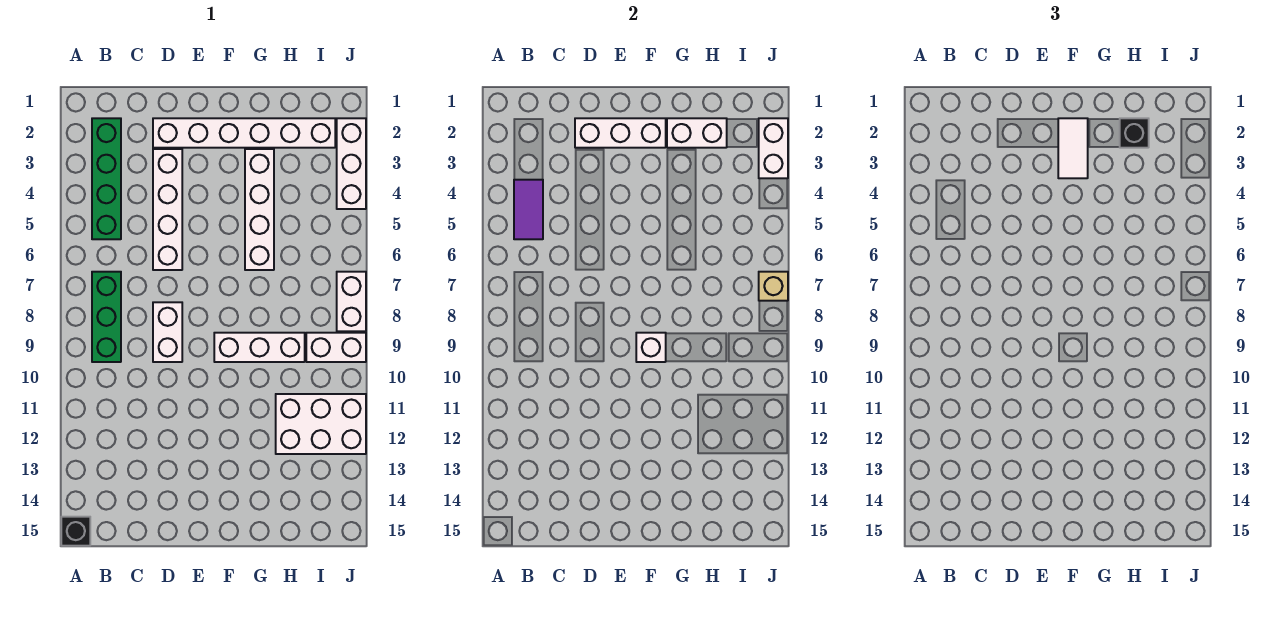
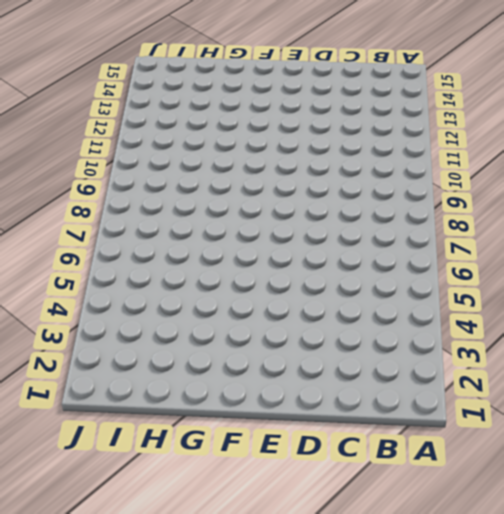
none -> black 1x1 brick [61,517,90,546]
none -> green 1x4 brick [92,118,121,239]
none -> green 1x3 brick [92,272,121,362]

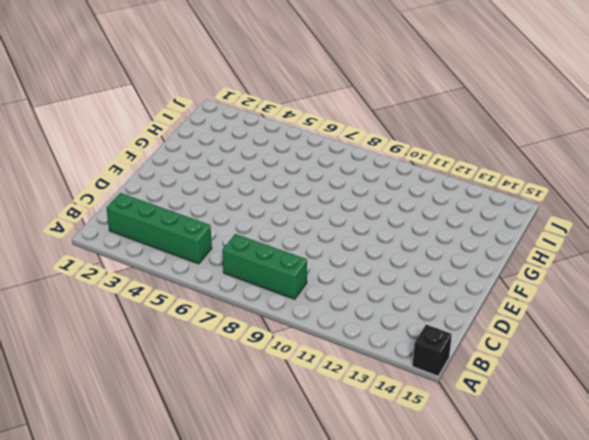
none -> white 1x6 brick [153,118,335,148]
none -> white 1x4 brick [153,149,182,270]
none -> white 1x2 brick [153,302,182,362]

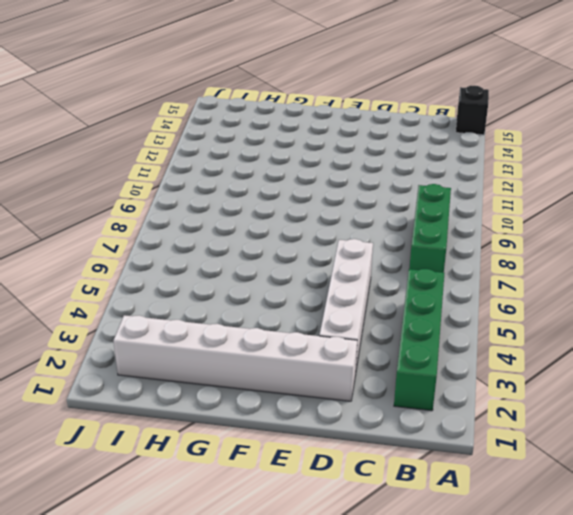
none -> white 1x2 brick [153,302,182,362]
none -> white 1x3 brick [214,333,305,362]
none -> white 1x4 brick [245,149,274,270]

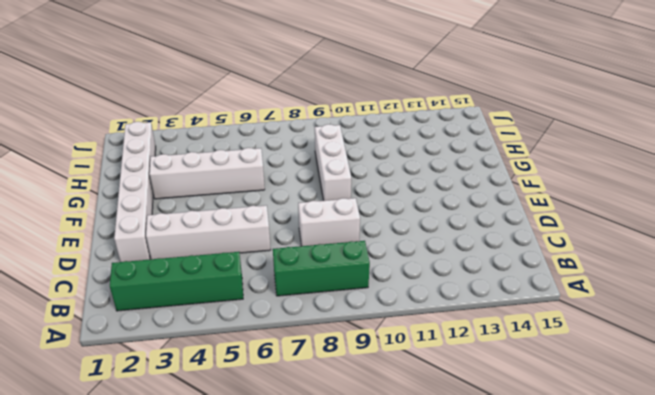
none -> black 1x1 brick [61,517,90,546]
none -> white 2x3 brick [276,394,366,454]
none -> white 1x2 brick [306,333,366,362]

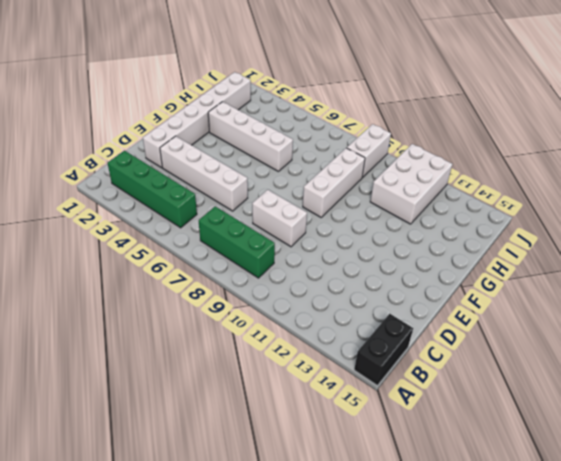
black 1x2 brick [354,314,413,385] -> black 1x1 brick [61,517,90,546]
none -> white 1x3 brick [337,118,366,209]
none -> white 1x2 brick [337,272,366,331]
none -> purple 1x2 tile [514,180,543,239]

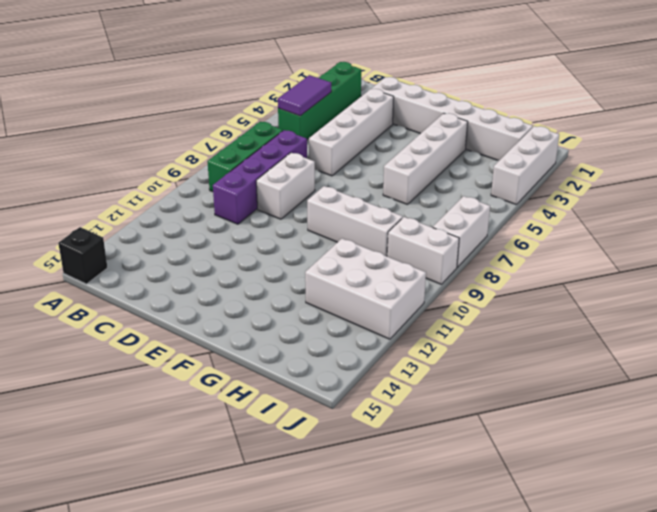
purple 1x4 brick [213,130,307,224] -> none
none -> white 1x3 brick [575,118,666,148]
none -> white 1x1 brick [636,333,666,362]
none -> white 1x2 brick [667,118,727,148]

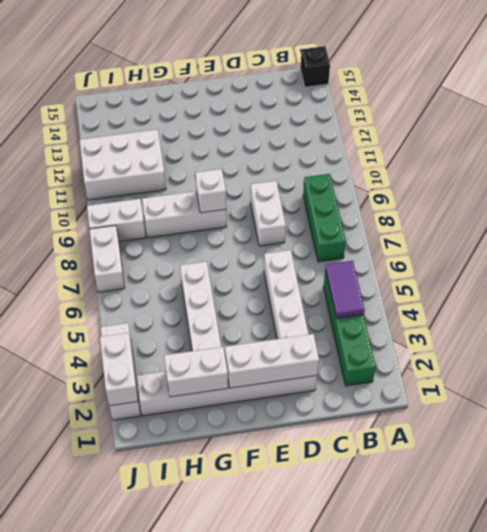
none -> tan 1x1 brick [759,272,788,301]
none -> white 1x2 tile [1058,118,1088,178]
none -> black 1x1 brick [1120,118,1149,148]

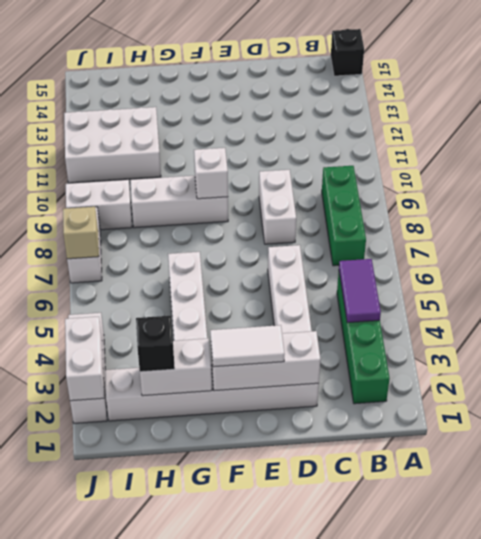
white 1x2 tile [210,325,284,367] -> white 1x2 tile turned to [1058,118,1088,178]

